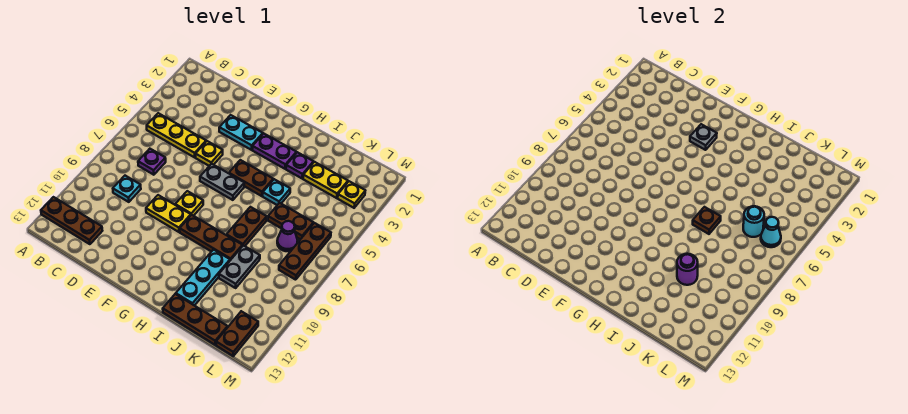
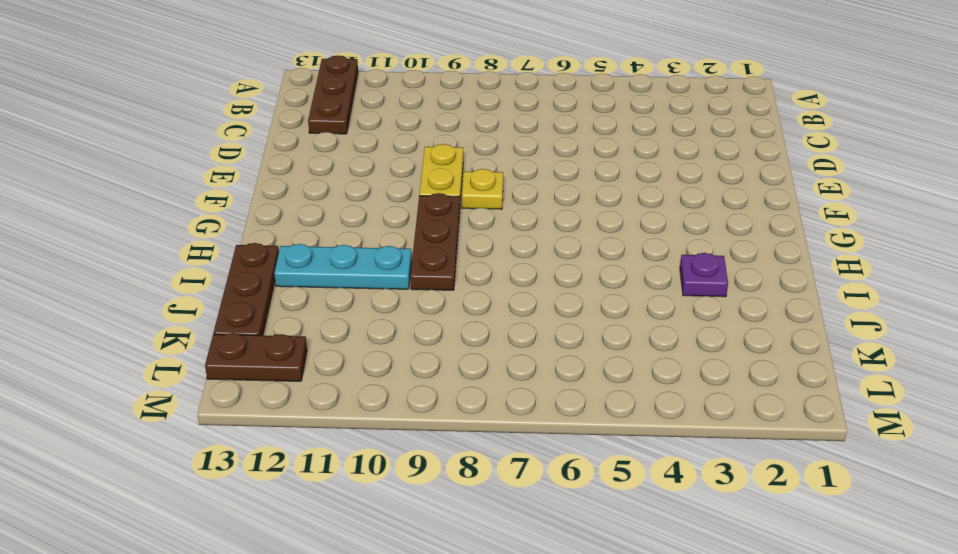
none -> yellow 1x3 plate [147,113,206,158]
none -> purple 1x1 plate [138,149,166,175]
none -> cyan 1x1 plate [113,176,141,202]

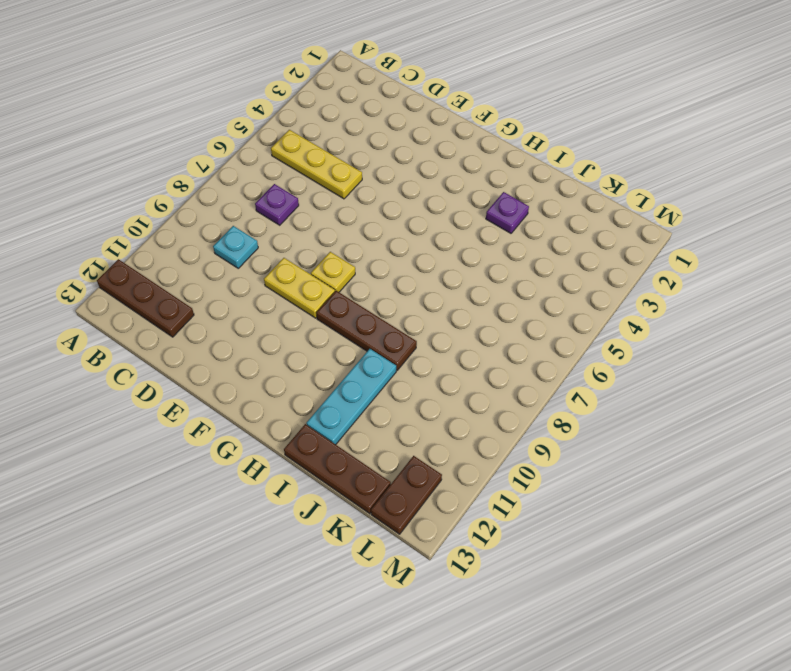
none -> cyan 1x2 plate [219,115,263,150]
none -> yellow 1x1 plate [196,141,223,166]
none -> grey 1x2 plate [200,164,244,200]

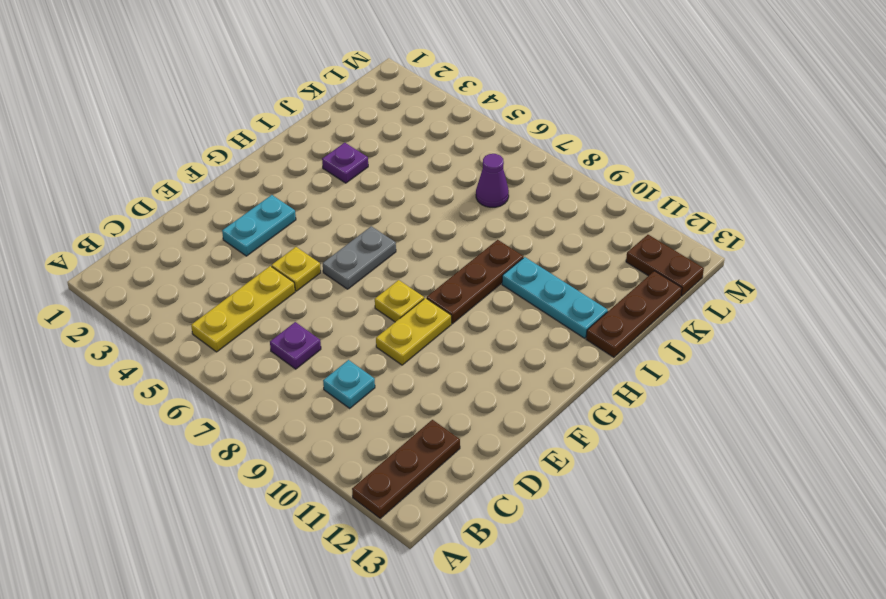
none -> purple 1x2 plate [252,134,296,169]
none -> brown 1x2 plate [229,160,273,196]
none -> cyan 1x1 plate [263,179,290,205]

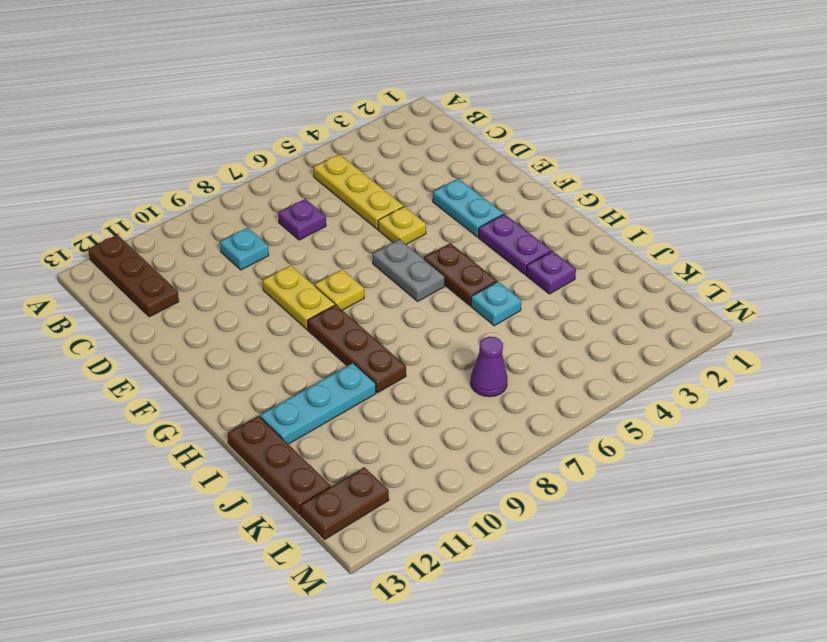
none -> brown 1x2 plate [227,207,267,246]
none -> yellow 1x2 plate [303,162,348,198]
none -> brown 1x2 plate [268,203,313,239]

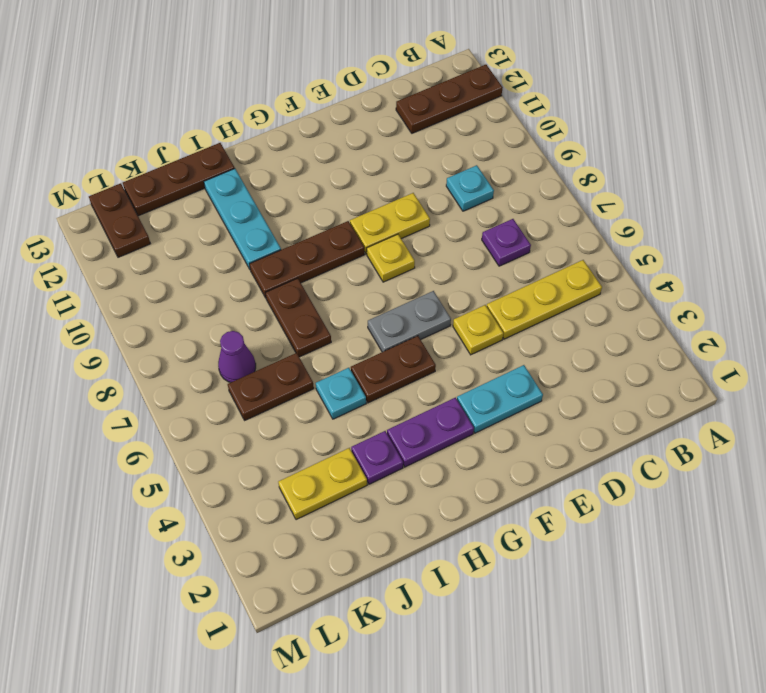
none -> grey 1x2 plate [219,245,260,288]
none -> yellow 1x1 plate [338,181,365,208]
none -> brown 1x3 plate [279,223,331,280]

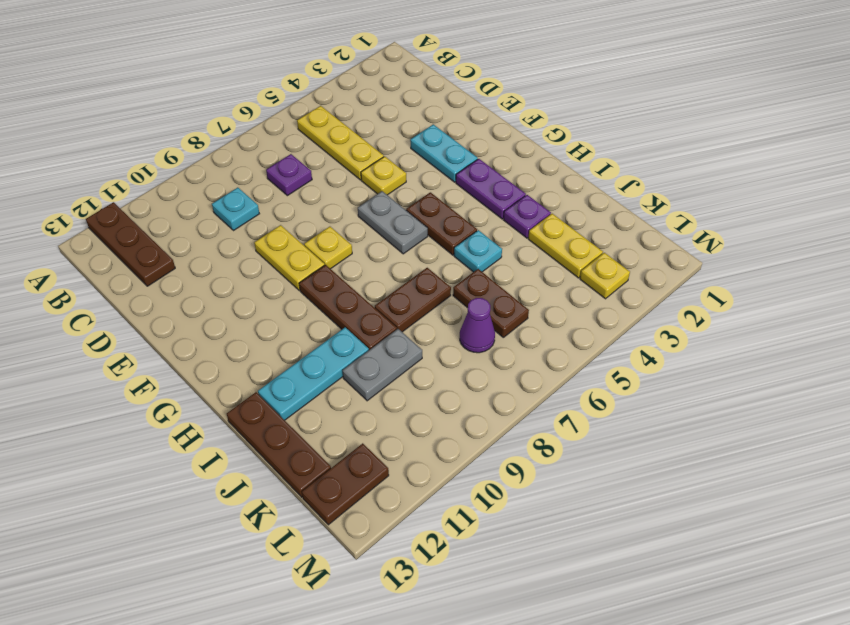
none -> brown 1x3 plate [279,223,331,280]
none -> grey 1x1 plate [690,124,717,150]
none -> brown 1x1 plate [693,207,721,234]

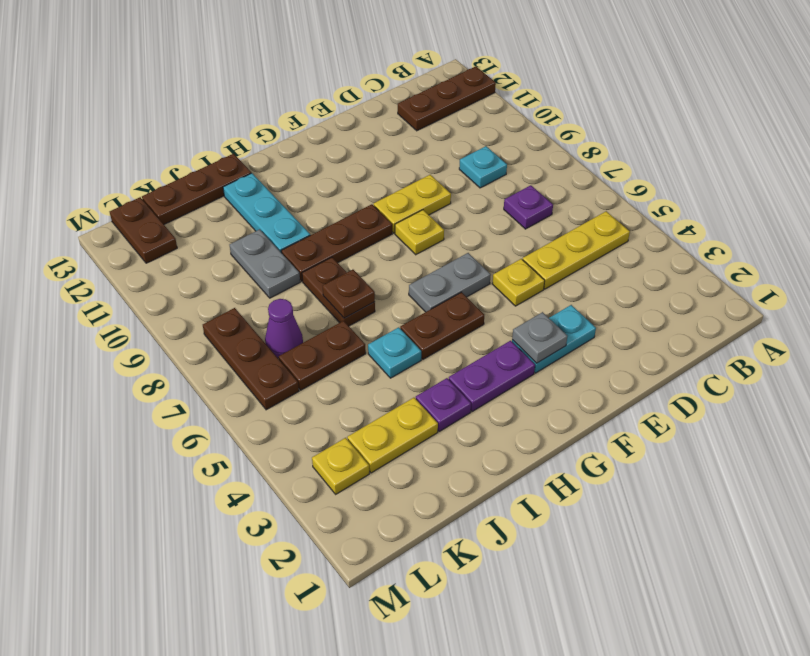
none -> purple 1x1 round brick [677,254,698,285]
none -> cyan 1x1 round brick [743,206,764,237]
none -> cyan 1x1 cone [761,217,781,247]

